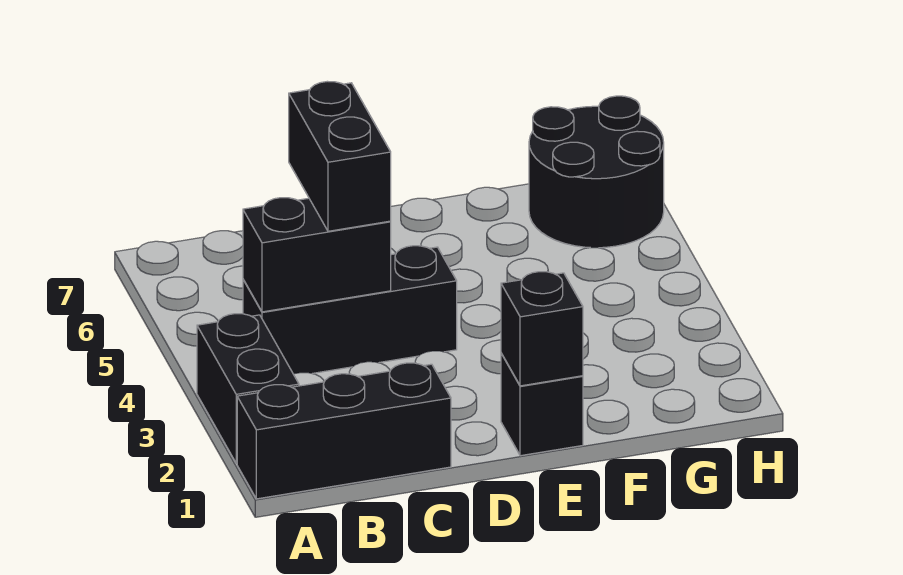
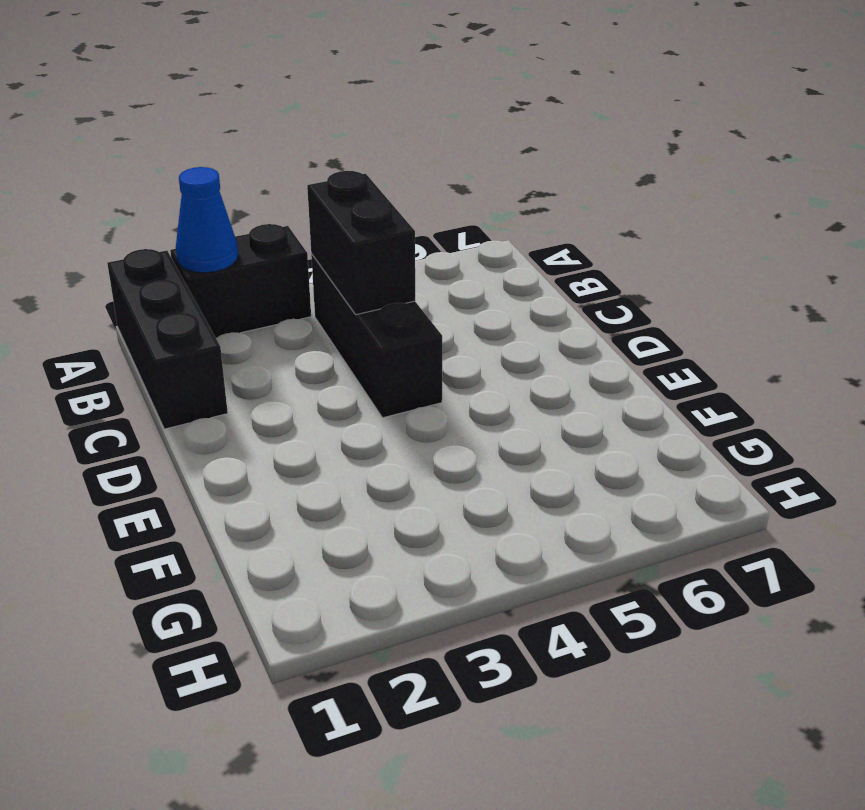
blue 1x1 cone [176,167,238,273] -> none
none -> black 1x1 brick [501,353,583,456]
none -> black 2x2 round brick [529,96,664,248]

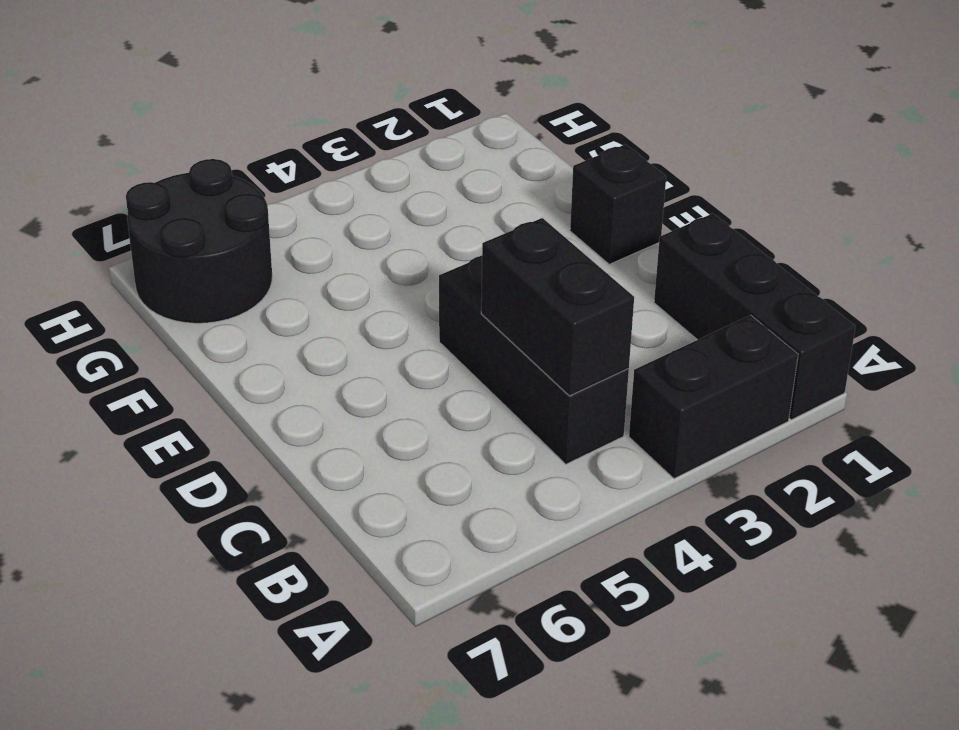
none -> black 1x1 brick [501,272,583,386]
none -> black 1x2 brick [289,81,391,231]

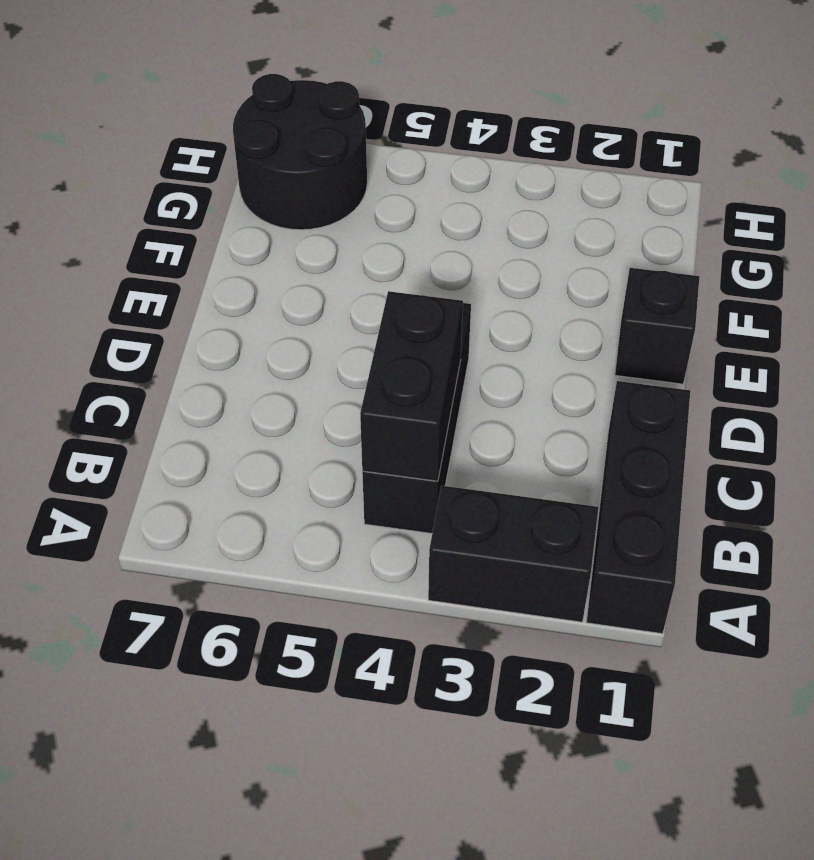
none -> black 1x1 brick [501,272,583,386]
none -> black 1x2 brick [289,81,391,231]

